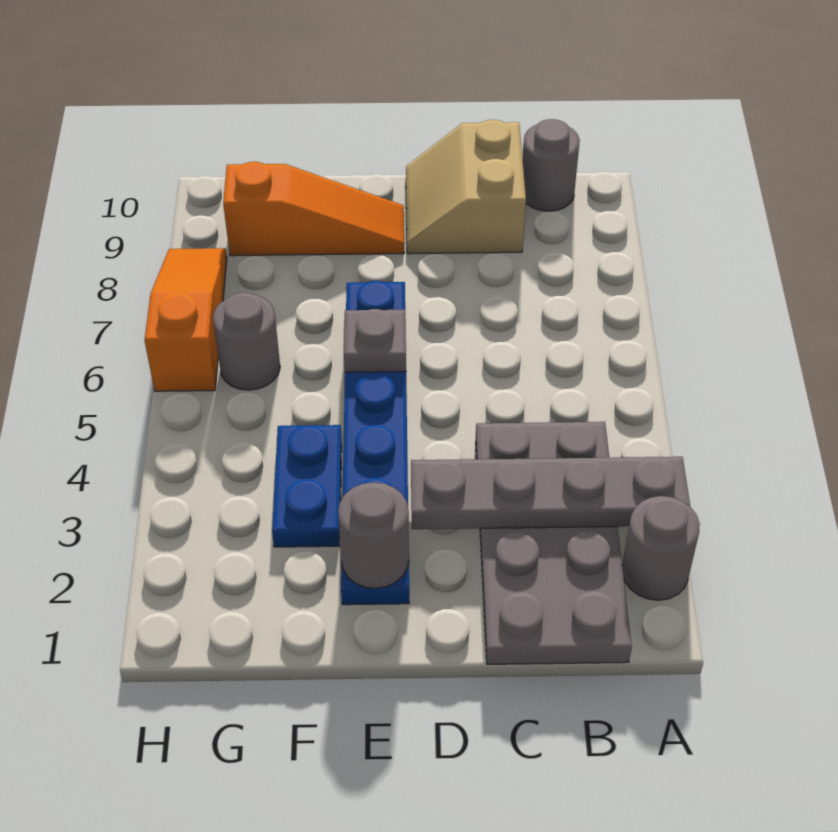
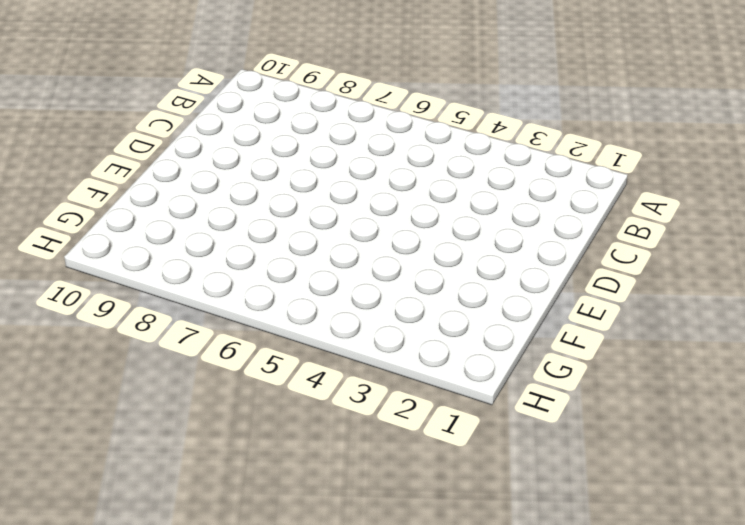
none -> grey 1x1 round brick [622,496,700,600]
none -> grey 2x4 plate [476,422,632,664]
none -> grey 1x1 round brick [522,119,580,211]

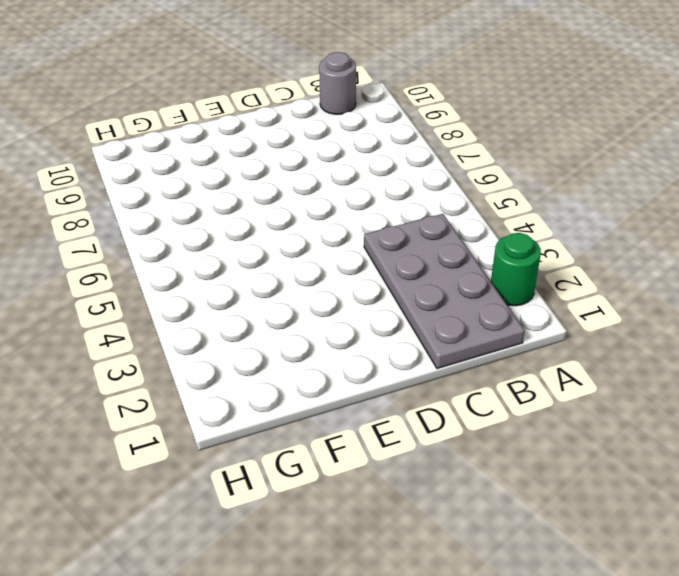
green 1x1 round brick [491,233,541,306] -> grey 1x1 round brick [622,496,700,600]
none -> tan 2x2 slope [406,120,526,254]
none -> blue 1x6 plate [341,281,409,605]
none -> orange 1x3 slope [223,162,404,256]

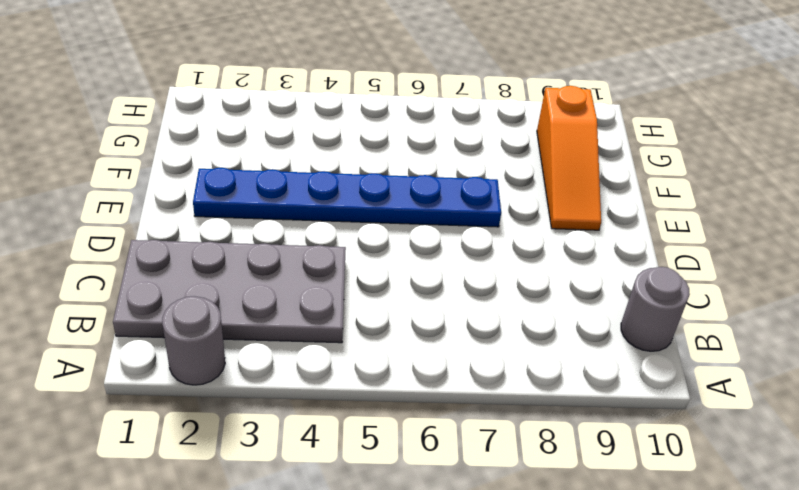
none -> tan 2x2 slope [406,120,526,254]
none -> blue 1x2 plate [272,425,342,547]
none -> grey 1x1 round brick [213,293,280,390]

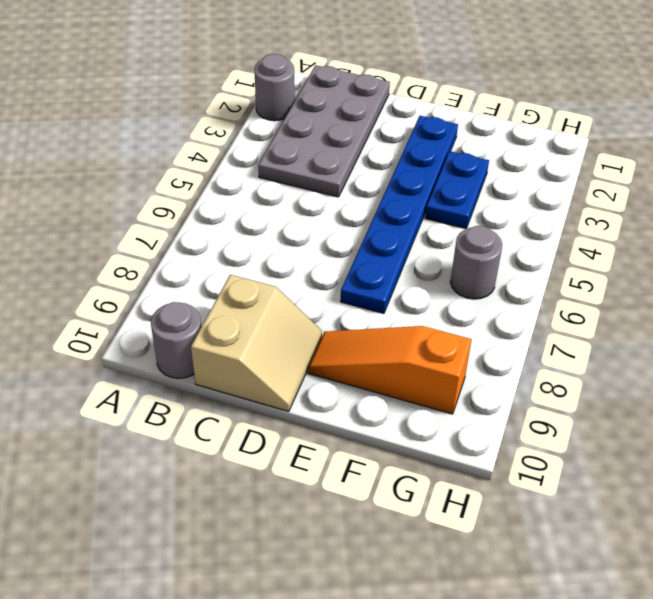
none -> orange 1x3 slope [145,248,227,391]
none -> grey 1x4 plate [411,457,690,529]
none -> grey 1x1 round brick [338,482,409,588]

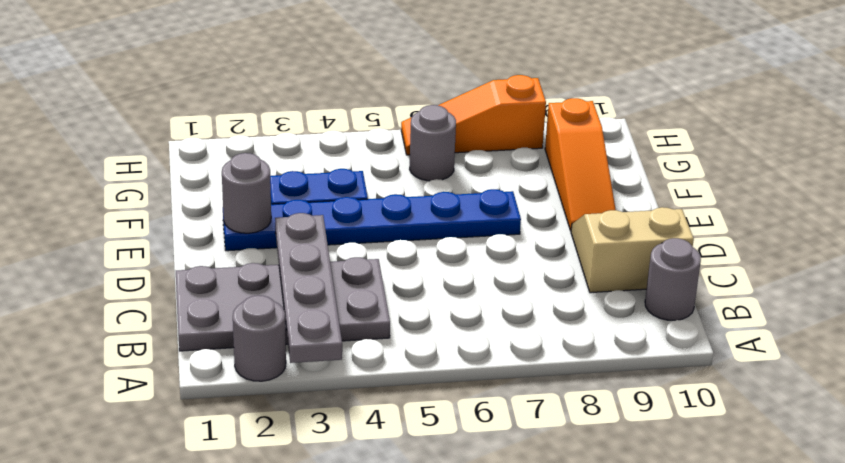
orange 1x3 slope [401,75,546,155] -> orange 1x3 slope turned to [145,248,227,391]
none -> grey 1x1 plate [344,309,406,372]

